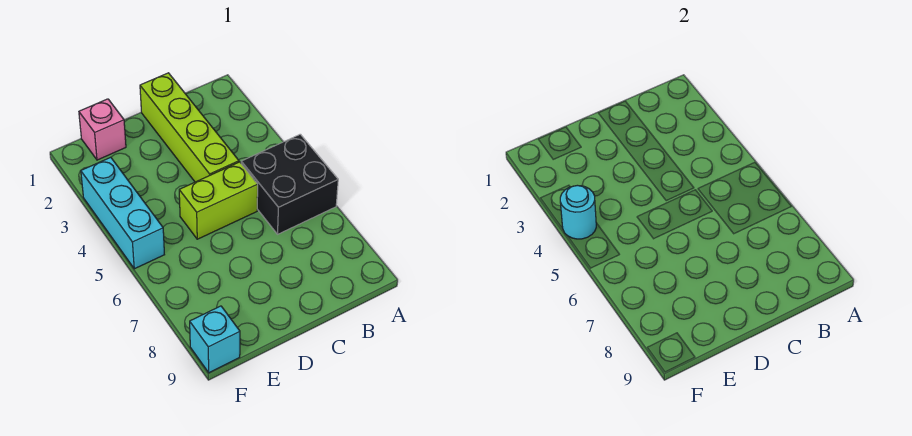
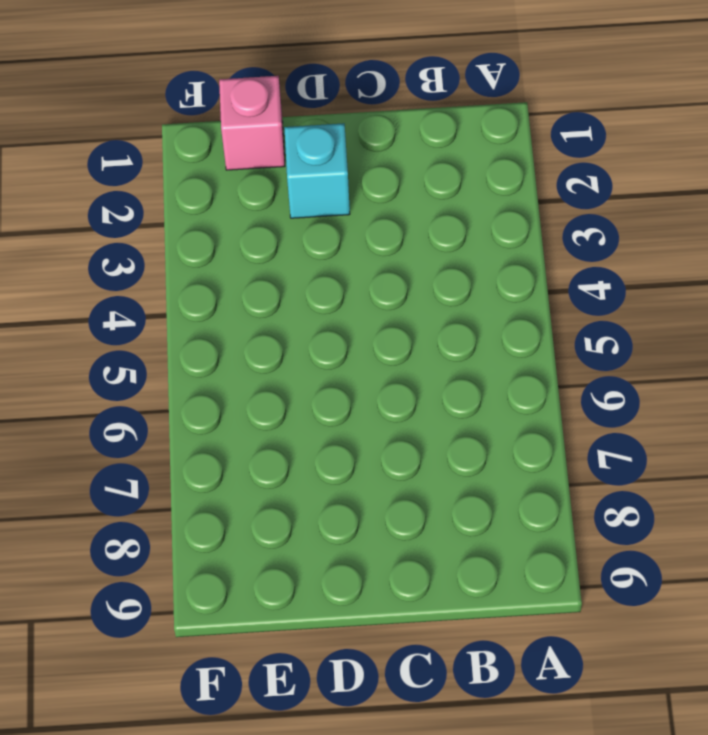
cyan 1x1 brick [284,123,350,218] -> cyan 1x1 brick moved to [190,306,240,373]
none -> black 2x2 brick [241,134,338,234]
none -> lime 1x4 brick [140,73,239,182]

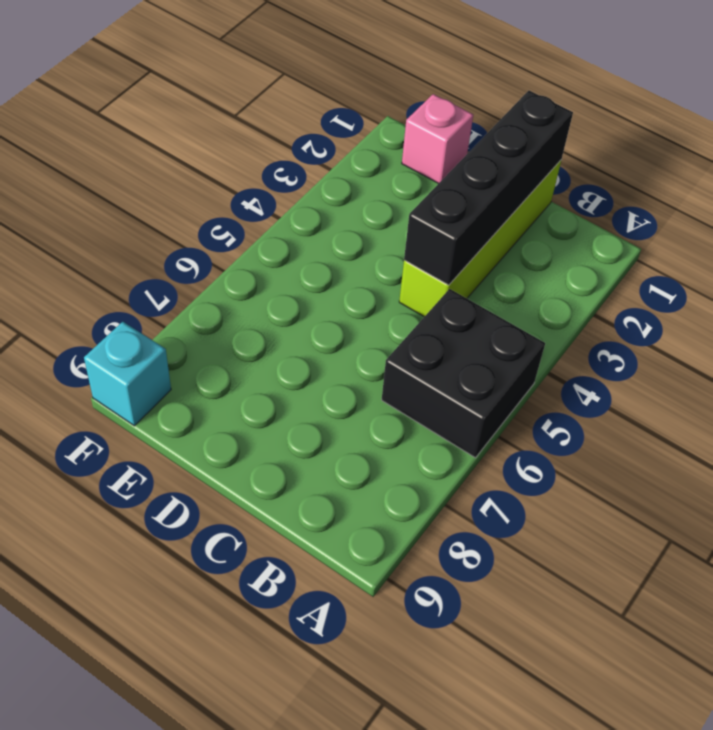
black 1x4 brick [404,91,573,285] -> none
none -> lime 1x2 brick [179,162,258,239]
none -> cyan 1x3 brick [81,157,164,269]

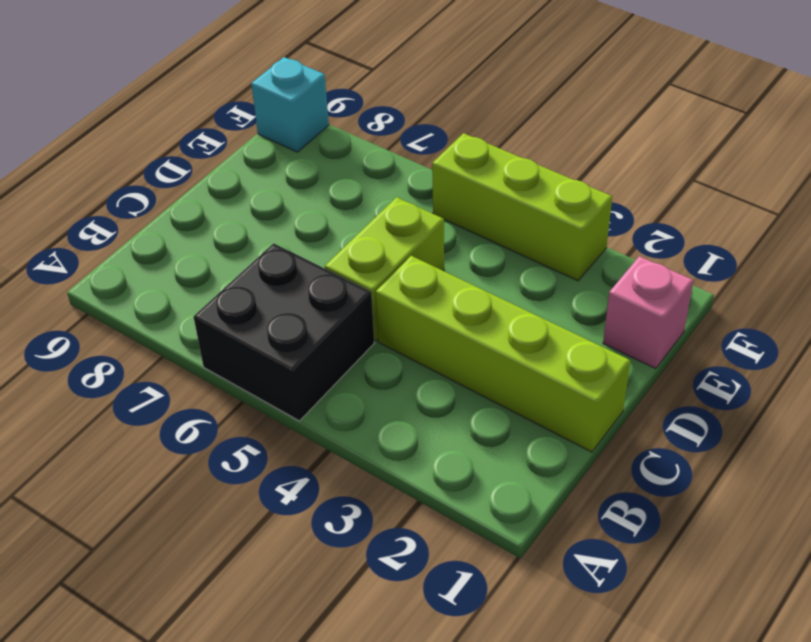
lime 1x3 brick [432,133,612,281] -> cyan 1x3 brick [81,157,164,269]
none -> cyan 1x1 round brick [560,185,596,239]

